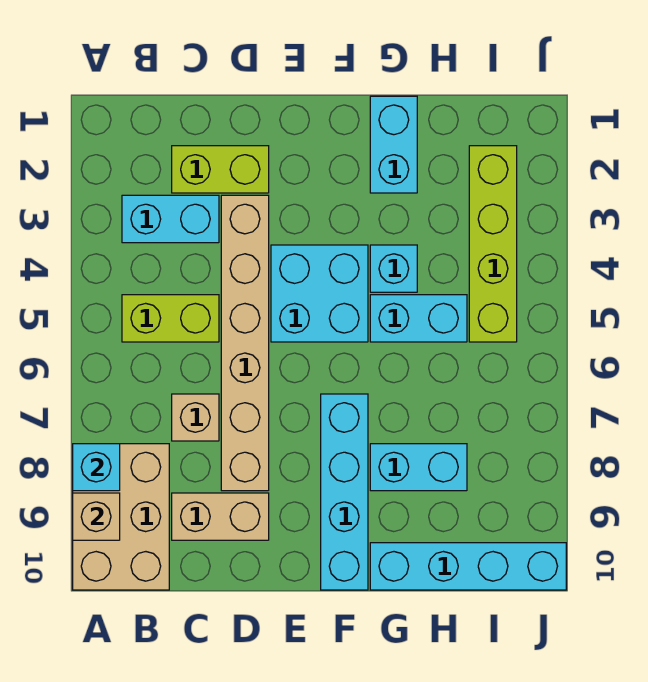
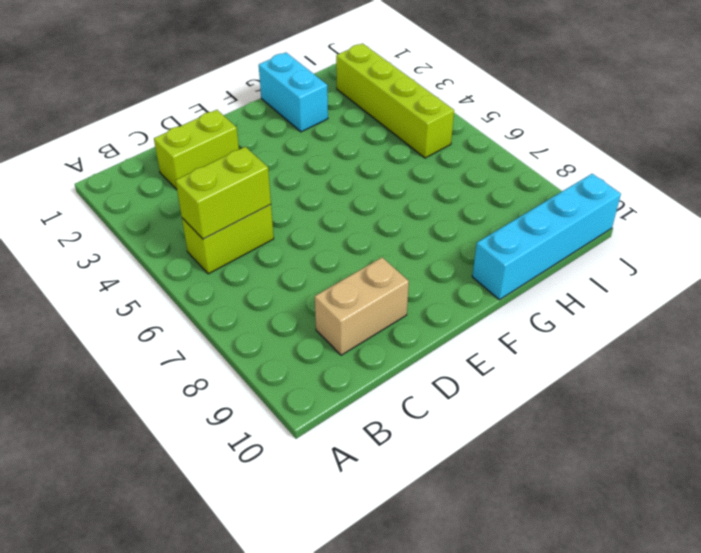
lime 1x2 brick [176,147,271,239] -> none
none -> tan 2x3 brick [73,444,169,590]
none -> cyan 1x2 brick [122,195,219,243]
none -> tan 1x1 brick [172,394,219,441]

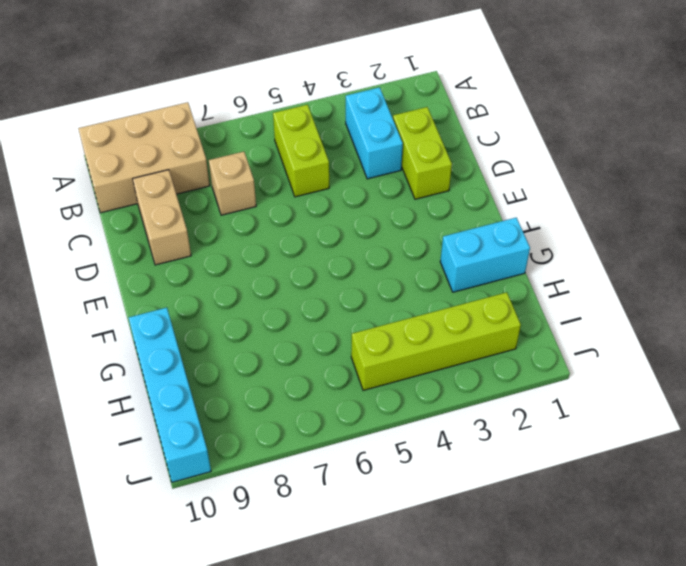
none -> tan 1x6 brick [221,195,269,491]
none -> cyan 2x2 brick [271,245,368,342]
none -> cyan 1x4 brick [321,394,368,590]

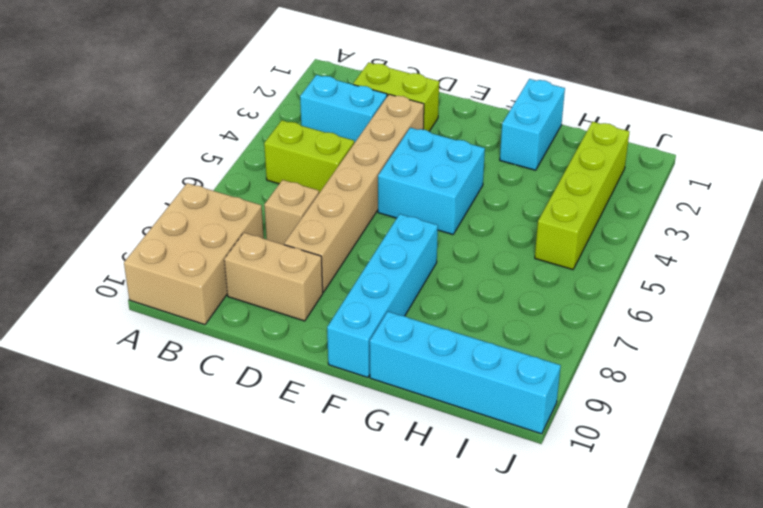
none -> cyan 1x1 brick [370,245,417,292]
none -> cyan 1x2 brick [370,295,467,342]
none -> cyan 1x2 brick [370,444,467,491]

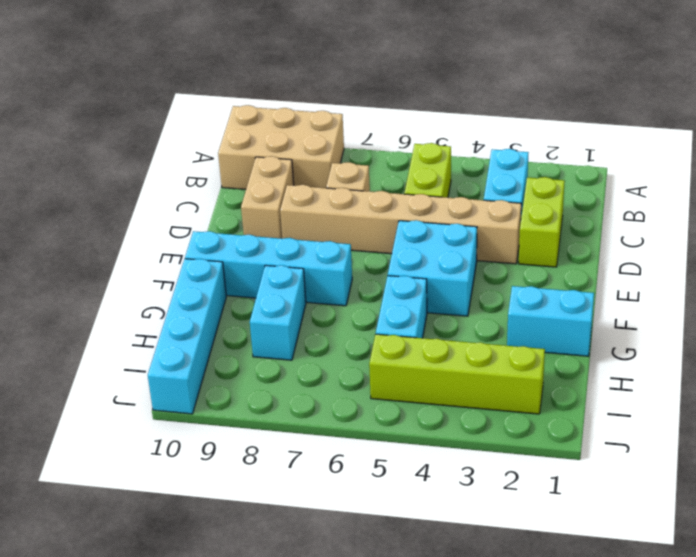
none -> cyan 1x1 brick [370,245,417,292]
none -> cyan 1x1 brick [73,444,120,491]
none -> tan 1x1 brick [73,493,120,540]

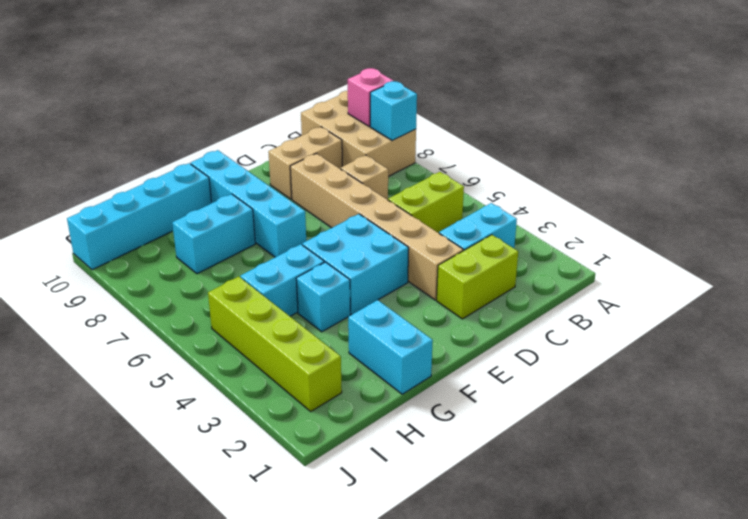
pink 1x1 brick [348,68,393,126] -> tan 1x1 brick [73,493,120,540]

